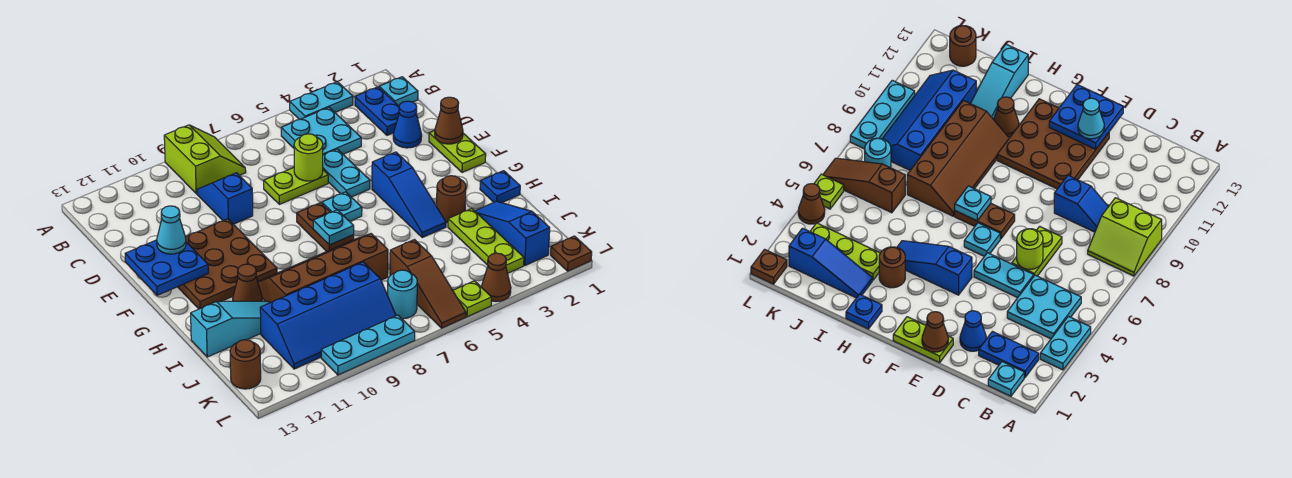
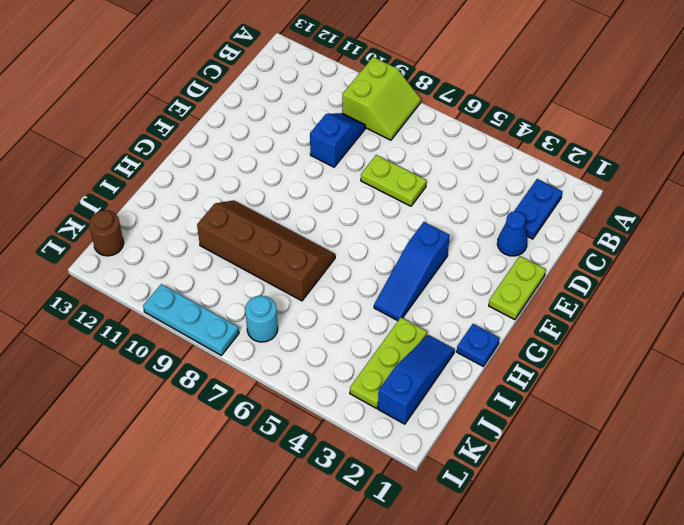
none -> cyan 1x2 plate [290,82,353,120]
none -> cyan 1x1 plate [379,77,418,106]
none -> cyan 2x2 plate [281,107,361,155]
none -> cyan 1x2 plate [323,149,370,197]

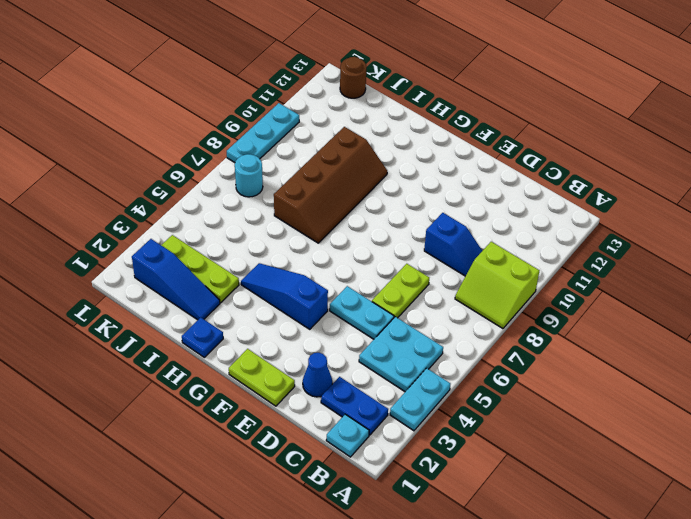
none -> brown 3x3 plate [178,219,277,309]
none -> cyan 1x1 plate [322,192,362,221]
none -> brown 1x2 plate [297,203,354,251]
none -> brown 1x1 round brick [437,176,466,223]

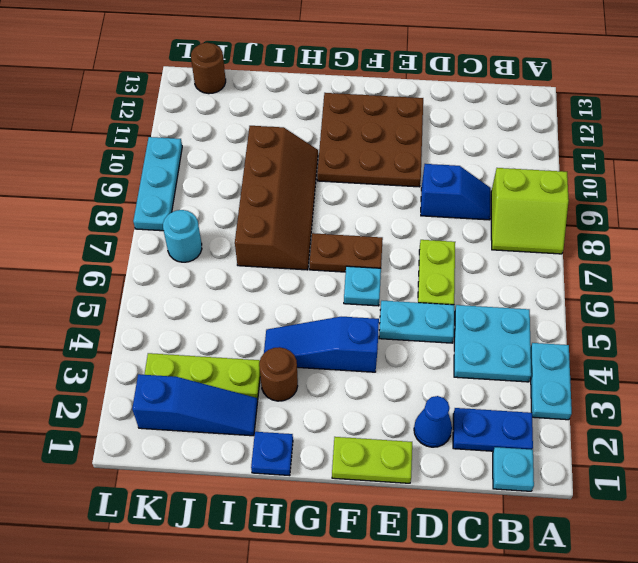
none -> brown 1x1 cone [233,264,262,301]
none -> cyan 1x3 slope [191,301,270,357]
none -> brown 1x3 slope [390,240,466,328]
none -> blue 2x4 slope [260,262,396,369]

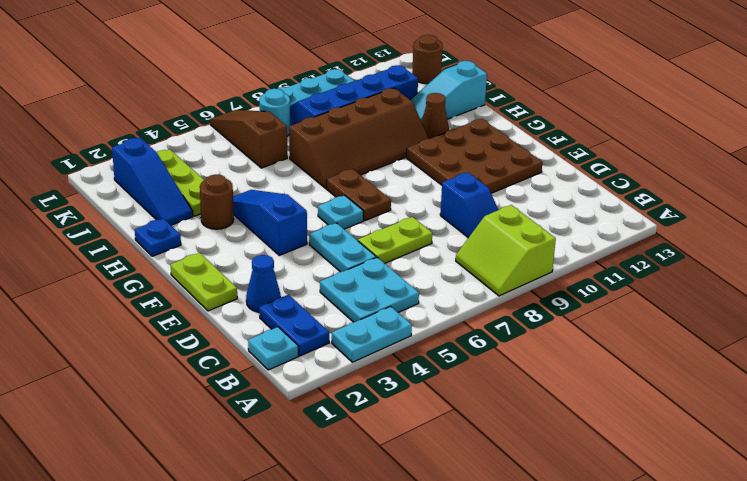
none -> brown 1x1 plate [551,236,592,271]
none -> brown 1x1 cone [482,253,511,302]
none -> lime 1x1 plate [453,281,492,317]
none -> lime 1x1 round brick [294,134,323,181]

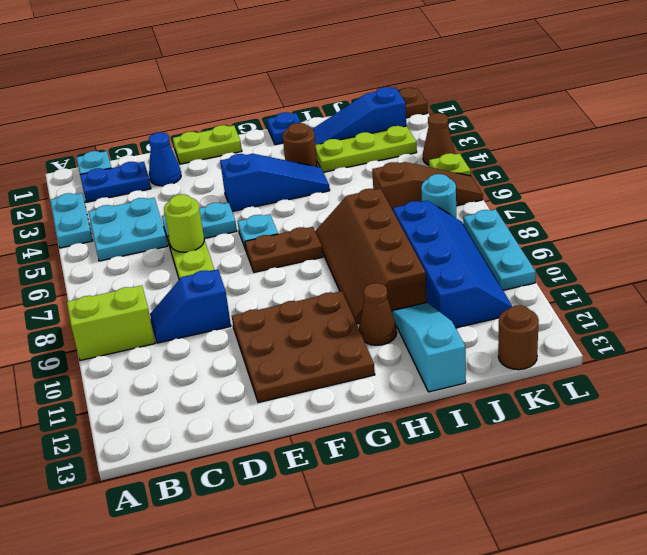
none -> brown 1x1 cone [435,97,463,144]
none -> blue 2x2 plate [125,240,208,295]
none -> cyan 1x1 plate [313,210,354,245]
none -> cyan 1x1 cone [157,206,186,254]

